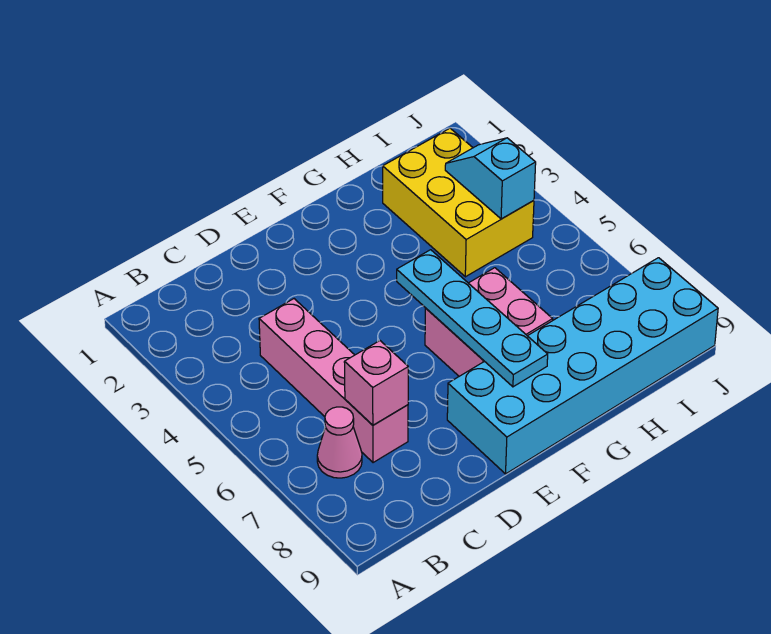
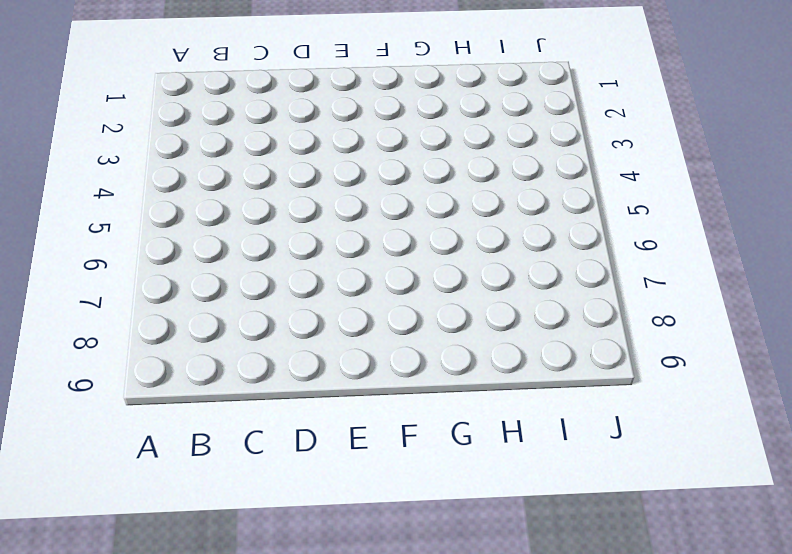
none -> pink 1x1 cone [317,407,362,478]
none -> pink 1x4 brick [259,299,408,463]

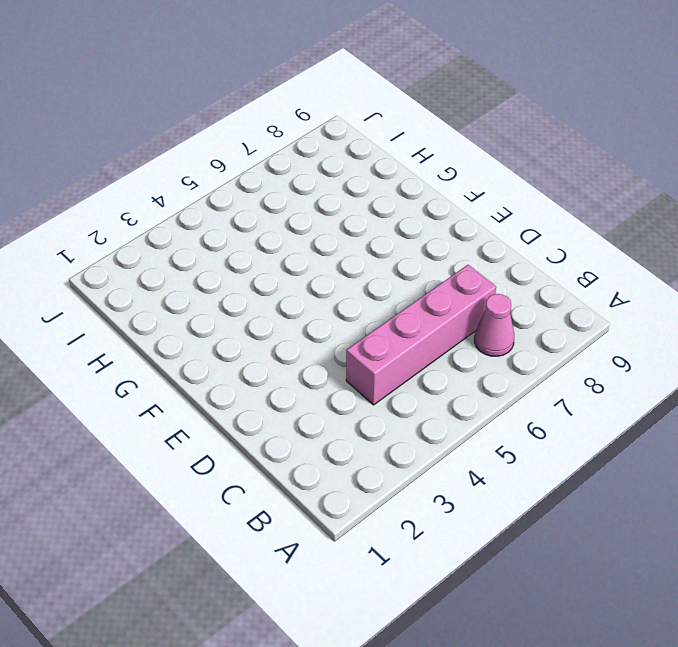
none -> cyan 2x6 brick [447,258,718,474]
none -> pink 2x2 brick [425,268,553,376]

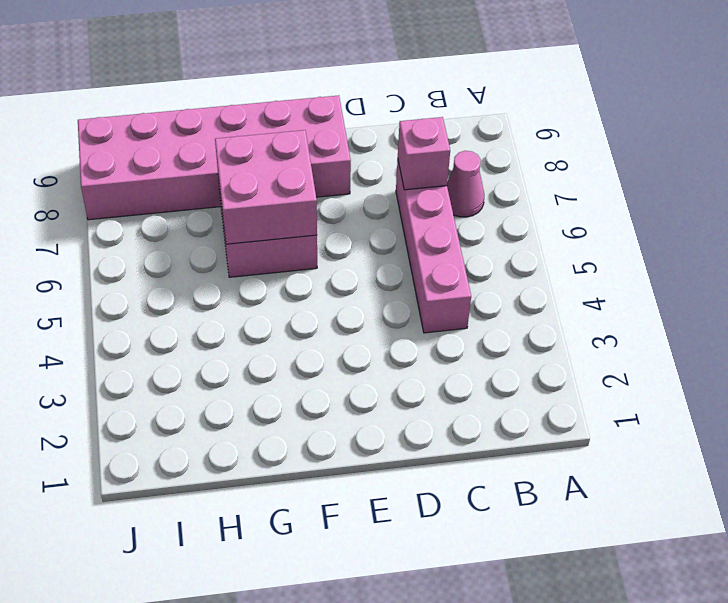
pink 2x6 brick [78,95,351,220] -> cyan 2x6 brick [447,258,718,474]
pink 2x2 brick [215,130,317,244] -> cyan 1x4 plate [397,250,548,387]
none -> yellow 2x3 brick [383,128,534,277]
none -> cyan 1x2 slope [445,138,536,219]

